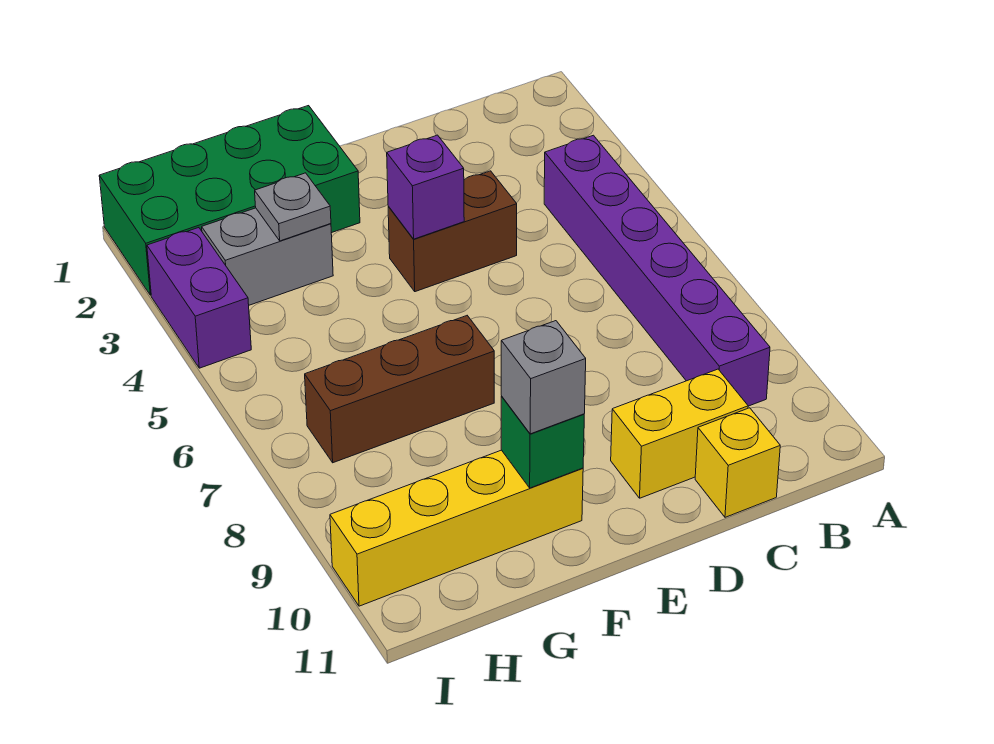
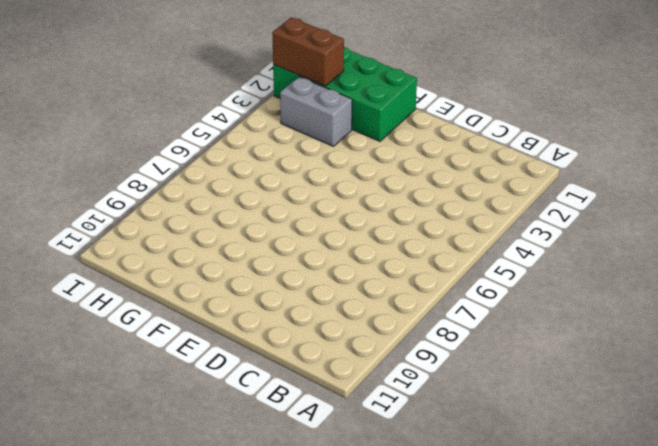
brown 1x2 brick [272,17,344,86] -> brown 1x2 brick moved to [388,171,517,292]
none -> purple 1x6 brick [544,135,770,406]
none -> yellow 1x2 brick [611,369,748,498]
none -> yellow 1x1 brick [695,408,780,517]

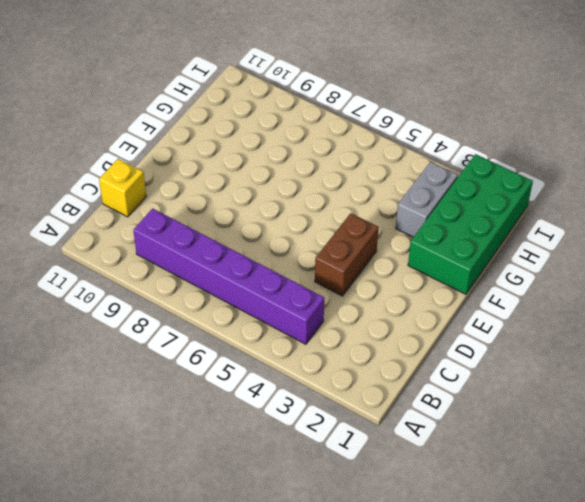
none -> yellow 1x2 brick [611,369,748,498]
none -> brown 1x3 brick [305,316,494,463]
none -> yellow 1x4 brick [330,450,583,606]

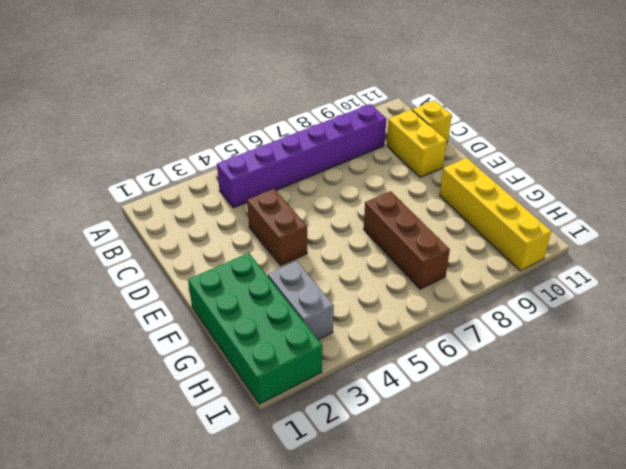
none -> purple 1x2 brick [147,228,251,368]
none -> purple 1x1 brick [387,135,464,239]
none -> green 1x1 brick [501,396,584,488]

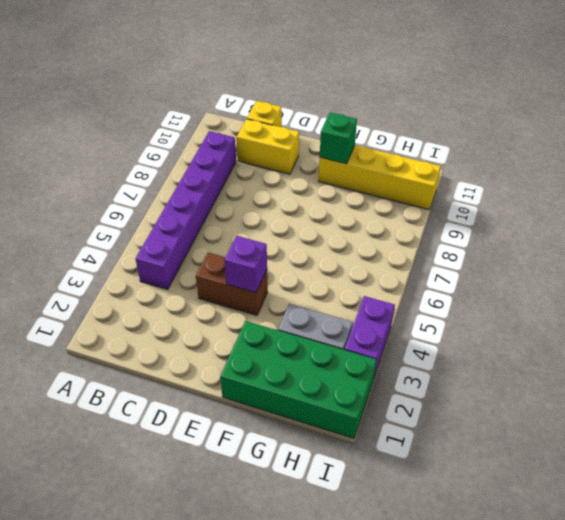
none -> brown 1x3 brick [305,316,494,463]
none -> grey 1x1 plate [255,173,331,241]
none -> grey 1x1 brick [501,321,586,434]

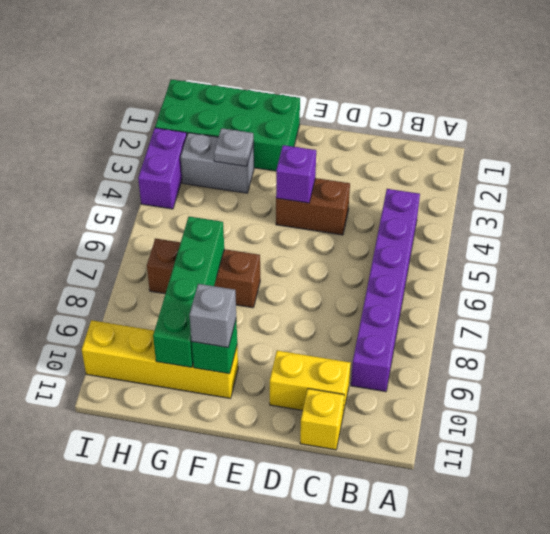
green 1x4 brick [153,217,224,367] -> none

